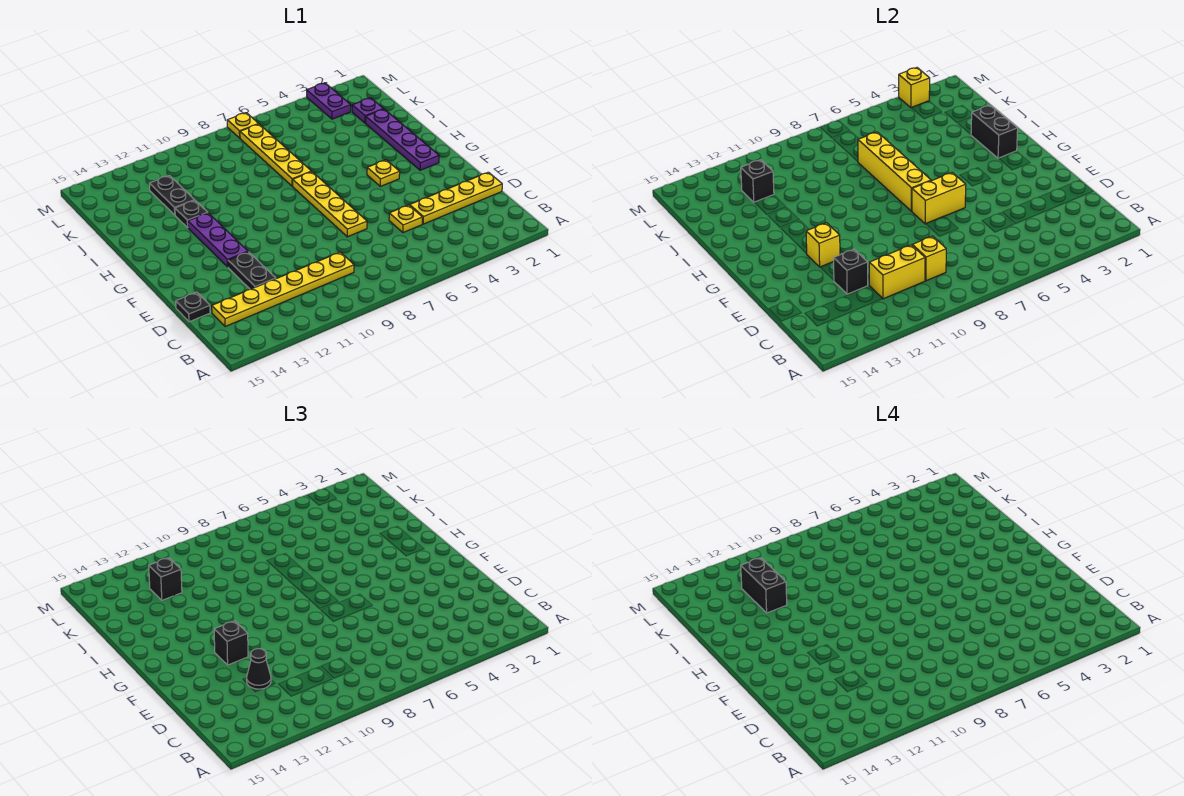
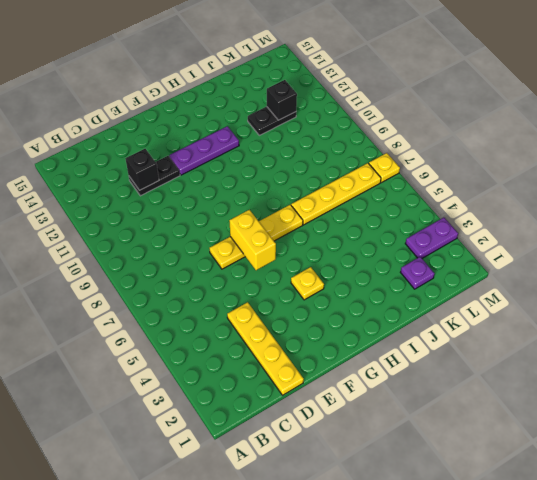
none -> yellow 1x6 plate [212,252,354,327]
none -> yellow 1x1 plate [389,205,423,233]
none -> black 1x1 plate [176,292,210,322]

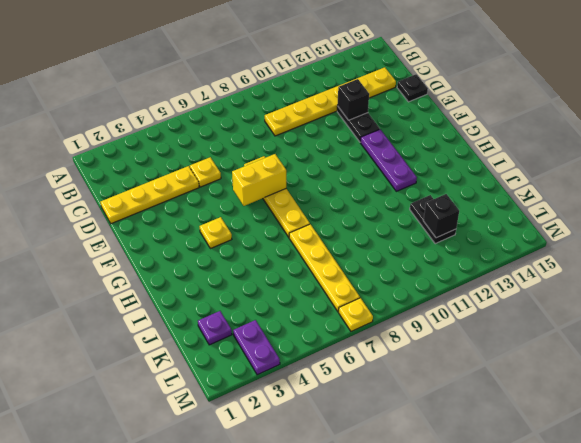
none -> purple 1x4 plate [366,109,439,170]
none -> black 1x1 plate [175,200,208,227]
none -> yellow 1x1 brick [912,236,946,281]

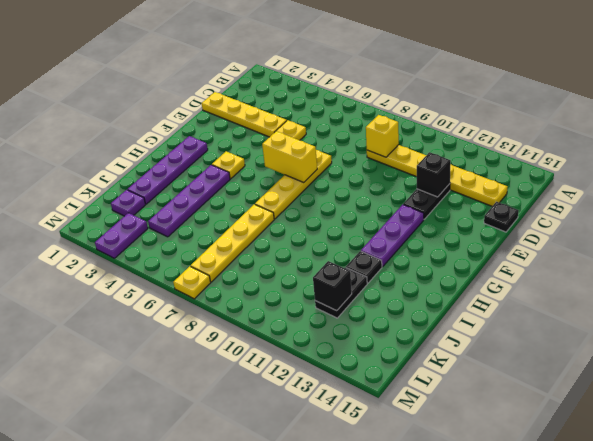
purple 1x4 plate [148,165,230,237] -> none
none -> yellow 1x2 brick [869,245,925,299]
none -> yellow 1x1 brick [806,223,840,267]
none -> yellow 1x4 brick [858,132,931,211]

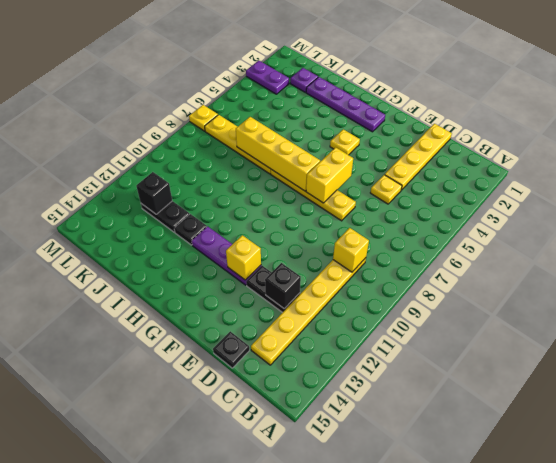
none -> yellow 1x2 brick [869,245,925,299]
none -> black 1x2 brick [971,105,1018,158]
none -> yellow 1x1 brick [899,68,930,108]

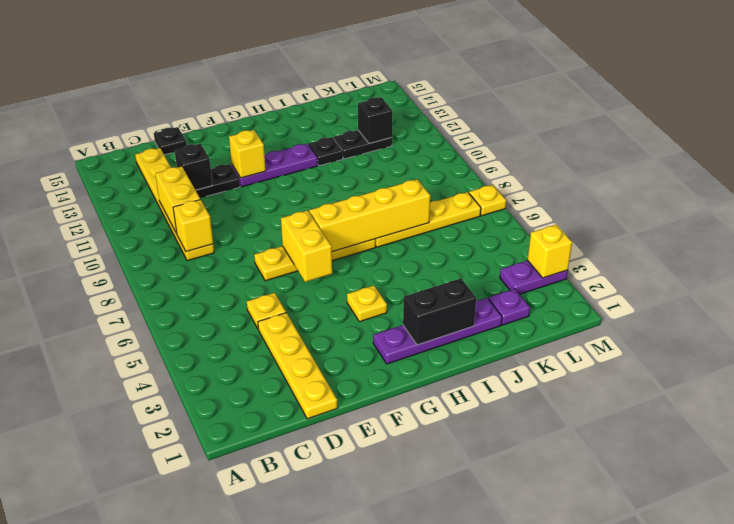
none -> black 1x1 cone [247,649,271,689]
none -> black 1x1 brick [214,621,248,665]
none -> black 1x1 brick [149,558,182,600]

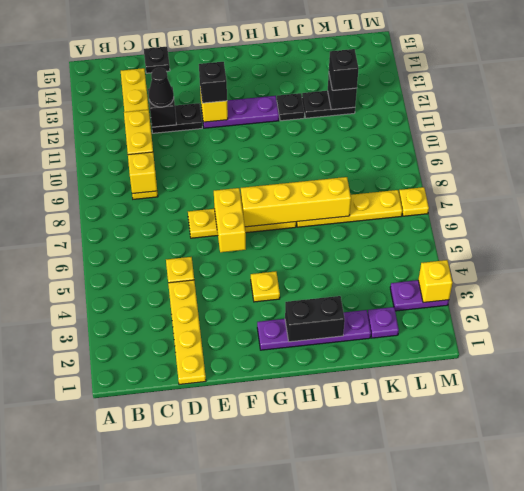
none -> black 1x2 brick [741,558,787,613]

